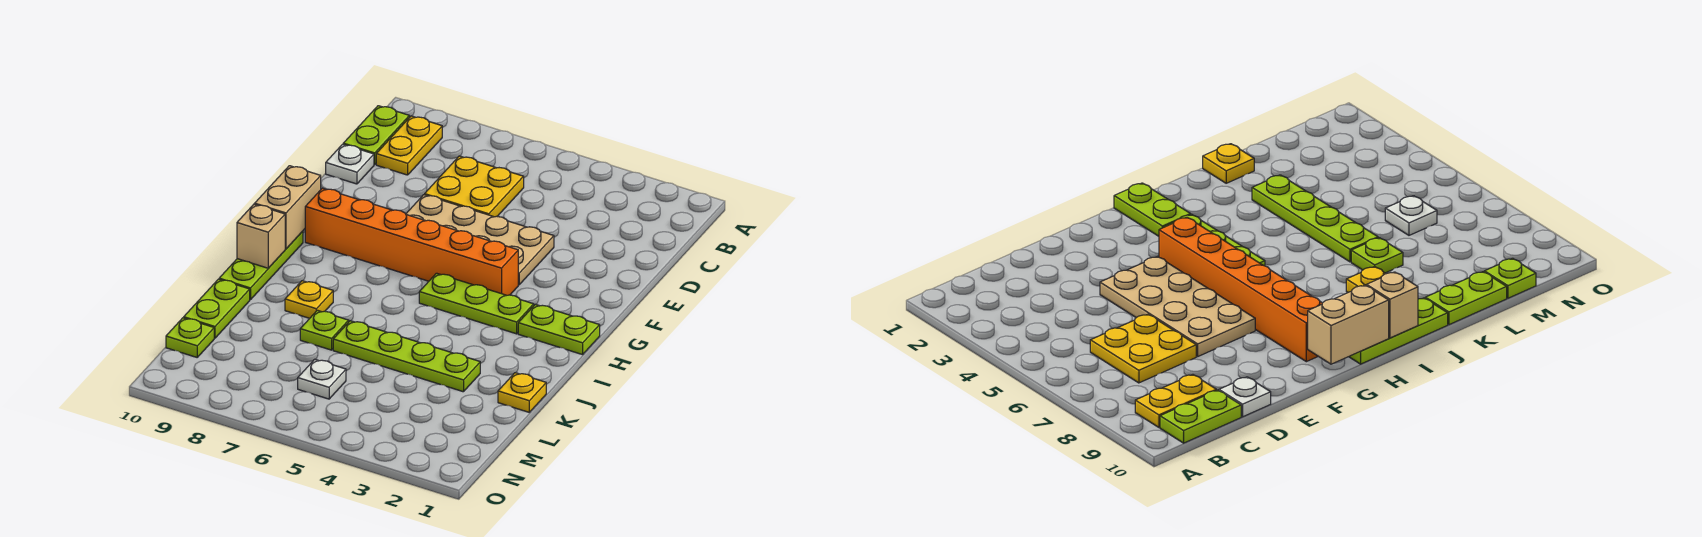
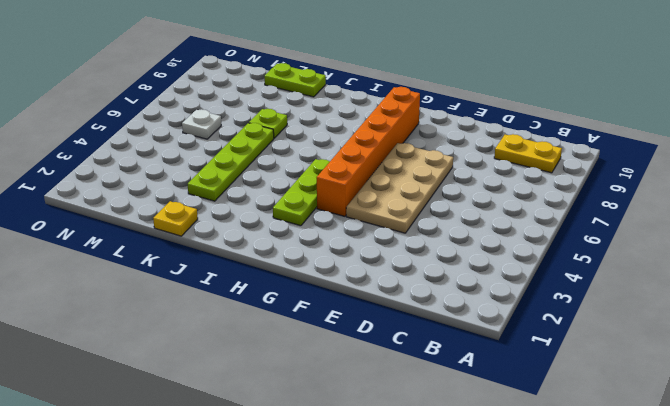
none -> lime 1x2 plate [343,106,409,165]
none -> yellow 2x2 plate [425,156,524,217]
none -> white 1x1 plate [326,144,374,184]

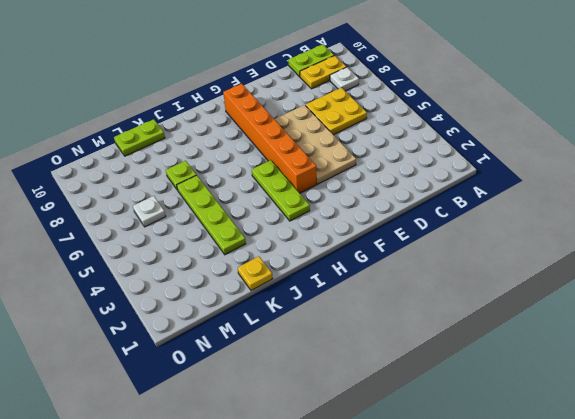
white 1x1 plate [330,67,359,91] -> white 1x1 plate moved to [326,144,374,184]
none -> lime 1x2 plate [518,304,600,355]
none -> lime 1x3 plate [219,231,303,300]
none -> yellow 1x1 plate [285,281,333,318]

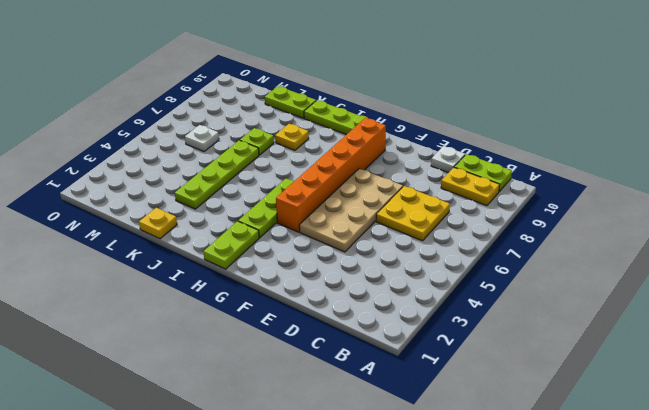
none -> lime 1x1 plate [166,318,214,357]
none -> tan 1x2 brick [255,166,321,249]
none -> tan 1x1 brick [237,204,285,268]

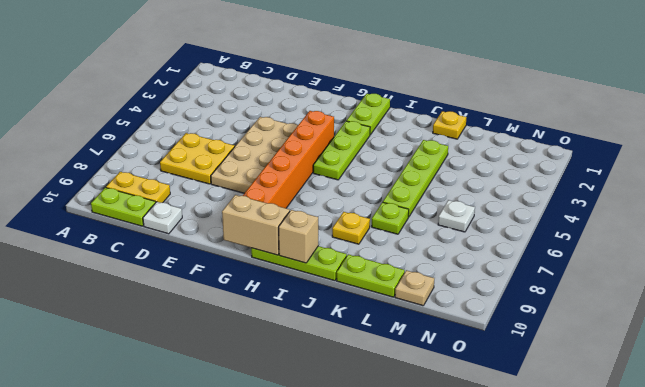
tan 1x1 plate [395,270,434,306] -> lime 1x1 plate [166,318,214,357]

